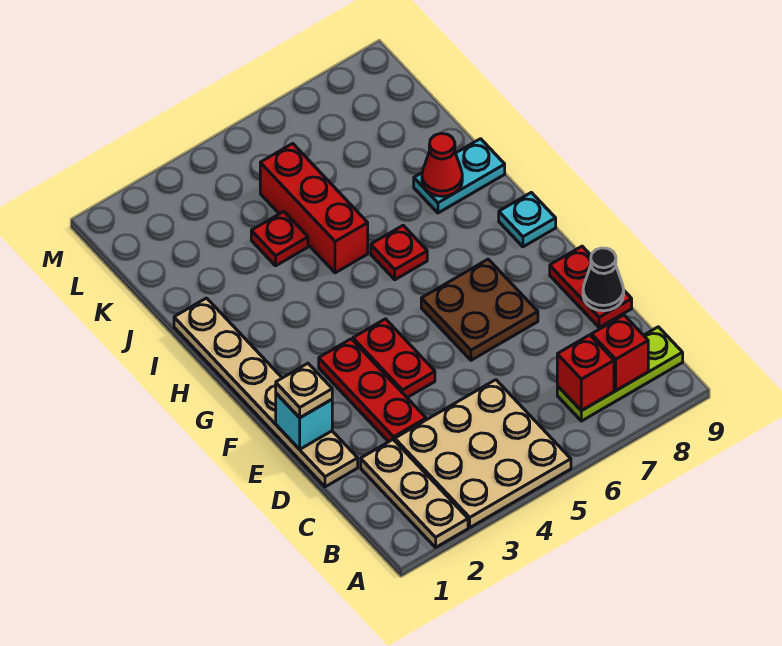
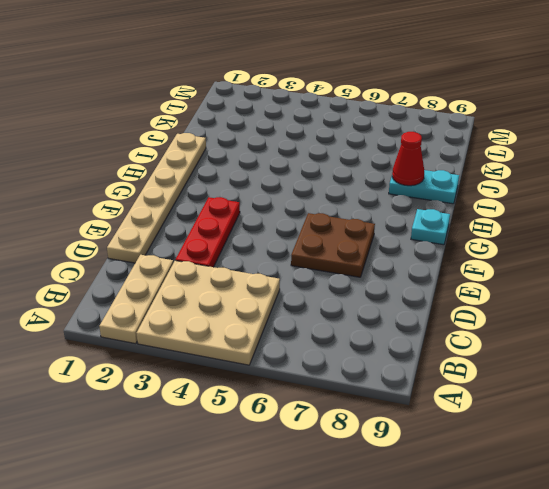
none -> lime 1x3 plate [557,327,683,421]
none -> red 1x2 plate [550,246,632,328]
none -> red 1x2 plate [353,319,435,398]

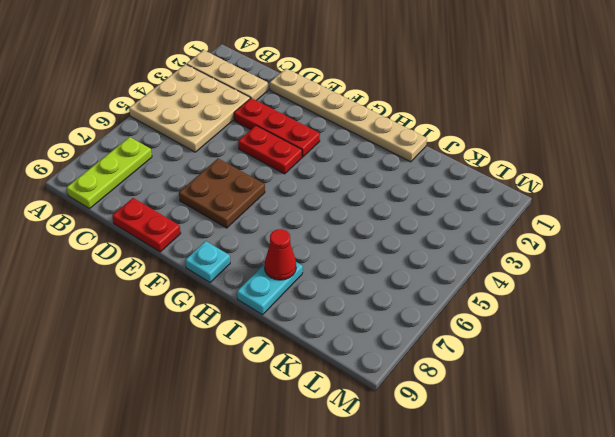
none -> red 1x1 plate [371,225,427,280]
none -> red 1x3 brick [260,144,368,273]
none -> red 1x1 plate [251,212,308,266]

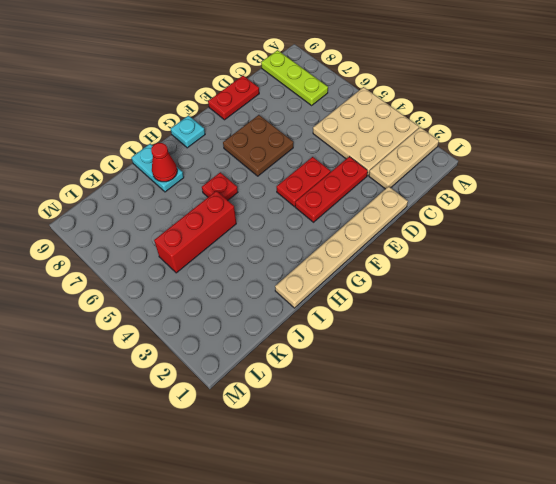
none -> red 1x1 plate [251,212,308,266]
none -> red 1x1 brick [557,335,614,411]
none -> red 1x1 brick [591,315,648,390]

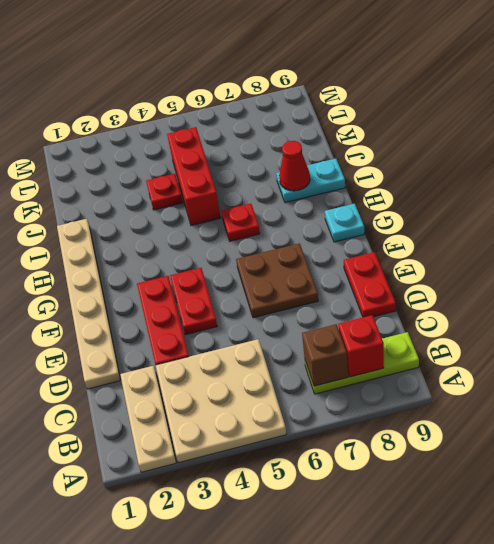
brown 1x1 brick [302,324,348,386] -> red 1x1 brick [557,335,614,411]
none -> black 1x1 cone [583,248,624,311]
none -> cyan 1x1 brick [276,393,332,449]
none -> tan 1x1 plate [276,363,332,418]

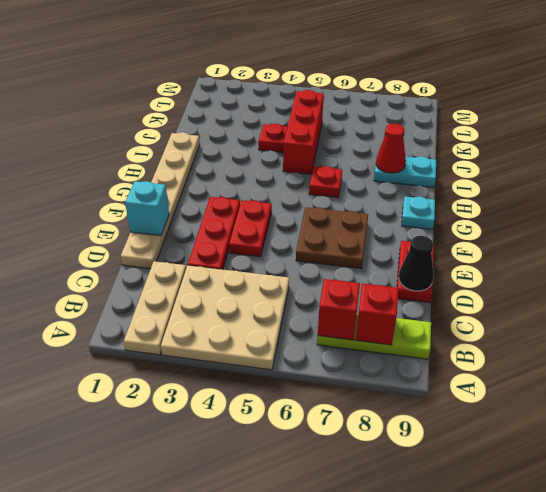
none -> tan 1x1 plate [276,363,332,418]

